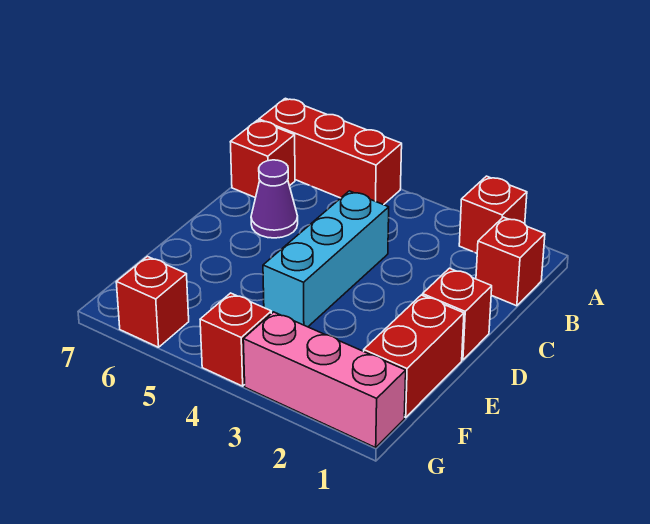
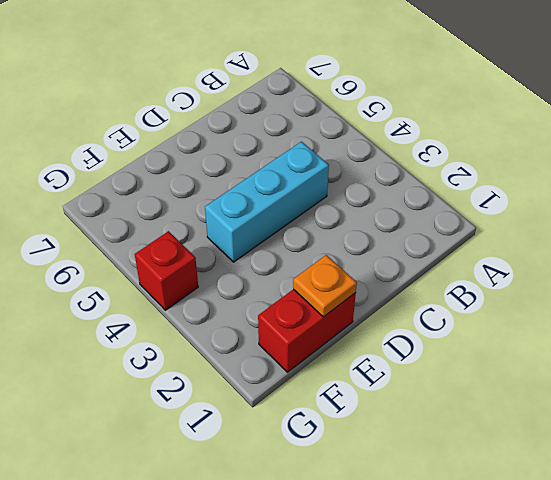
orange 1x1 plate [293,255,357,317] -> none
none -> red 1x1 brick [459,176,527,253]
none -> red 1x3 brick [259,98,402,205]

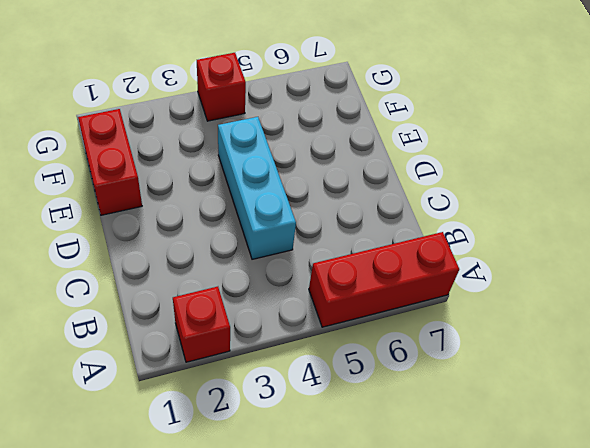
none -> red 1x1 brick [476,217,545,306]
none -> red 1x1 brick [230,120,295,198]

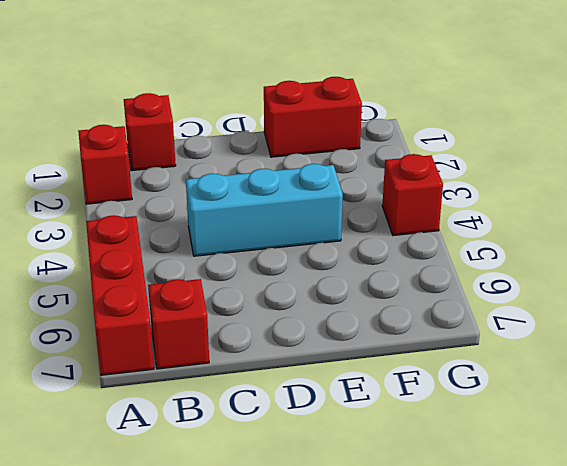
none -> purple 1x1 cone [251,160,298,238]
none -> red 1x1 brick [422,268,492,360]

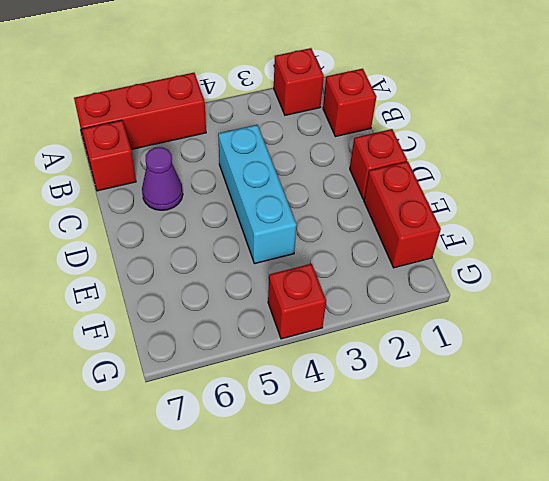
none -> pink 1x3 brick [243,312,406,448]
none -> red 1x1 brick [116,256,189,347]

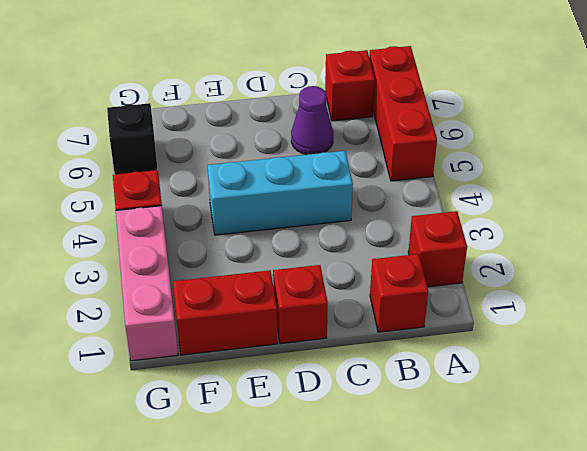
black 1x1 brick [107,103,158,175] -> red 1x1 brick [116,256,189,347]

